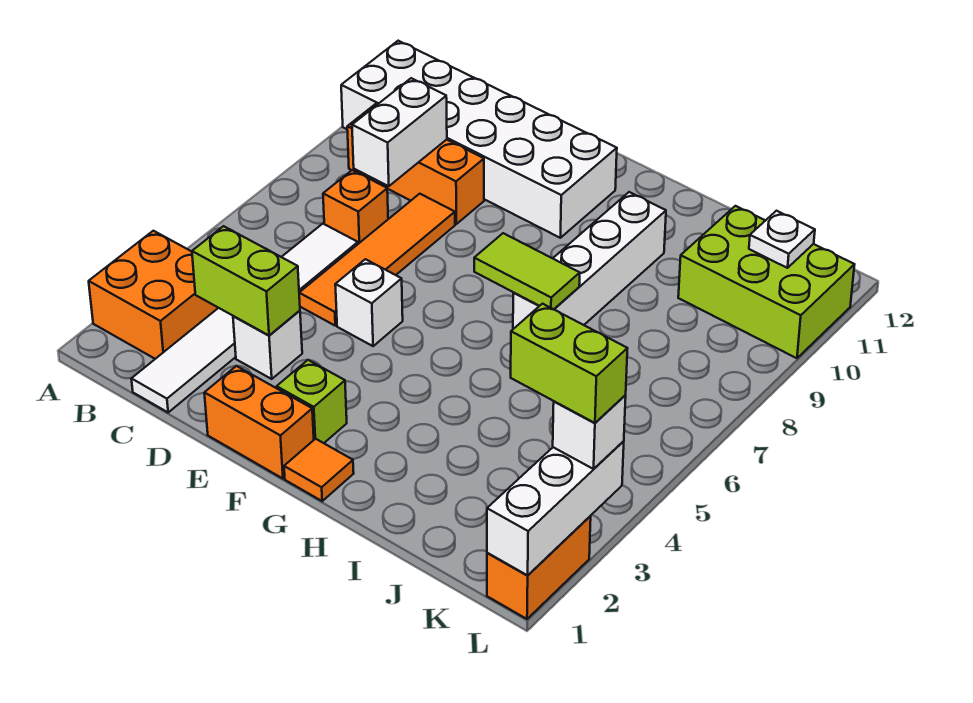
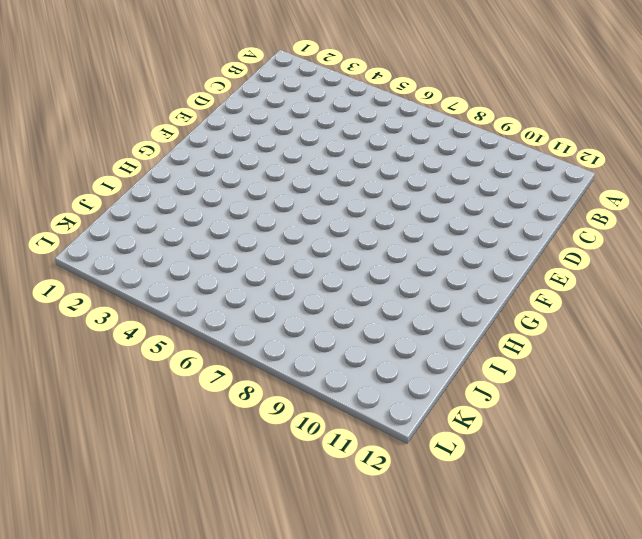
none -> orange 2x2 brick [89,231,218,359]
none -> white 2x6 brick [341,41,617,238]
none -> orange 1x3 brick [347,104,484,224]

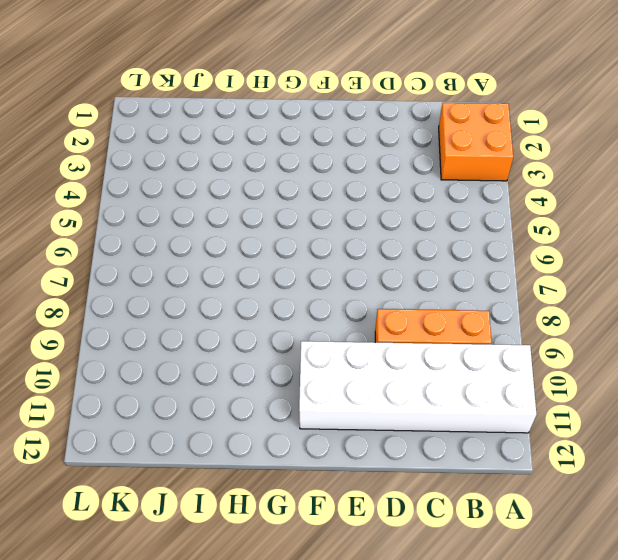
none -> white 1x6 tile [131,224,358,412]
none -> orange 1x1 brick [323,170,388,244]
none -> white 1x1 brick [233,311,302,379]

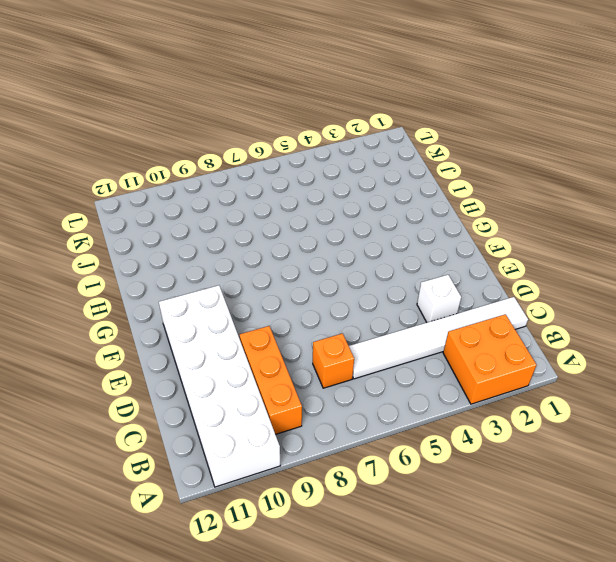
none -> orange 1x4 tile [299,194,455,326]
none -> orange 1x2 brick [204,366,314,479]
none -> white 1x1 brick [335,259,403,346]

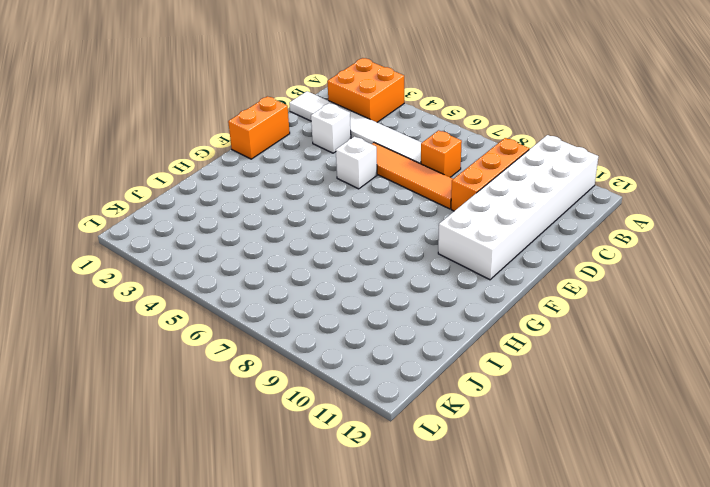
none -> lime 1x1 brick [277,360,347,443]
none -> orange 1x1 tile [284,439,354,501]
none -> white 1x4 brick [513,192,666,329]

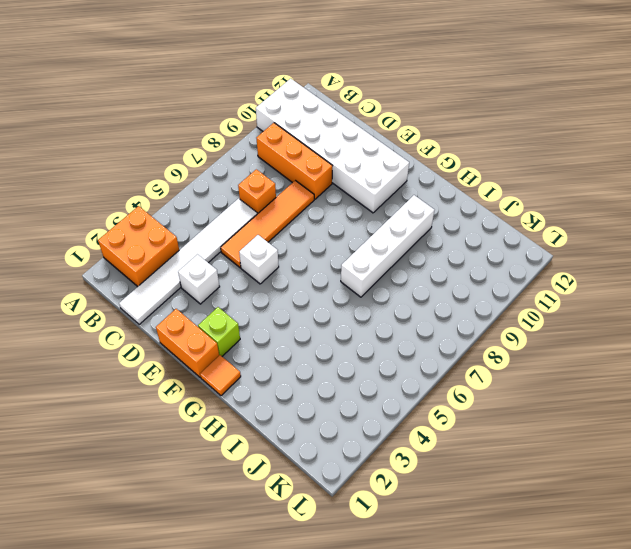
none -> lime 2x3 brick [678,206,855,358]
none -> orange 1x2 brick [487,516,591,619]
none -> lime 1x2 brick [192,226,300,336]

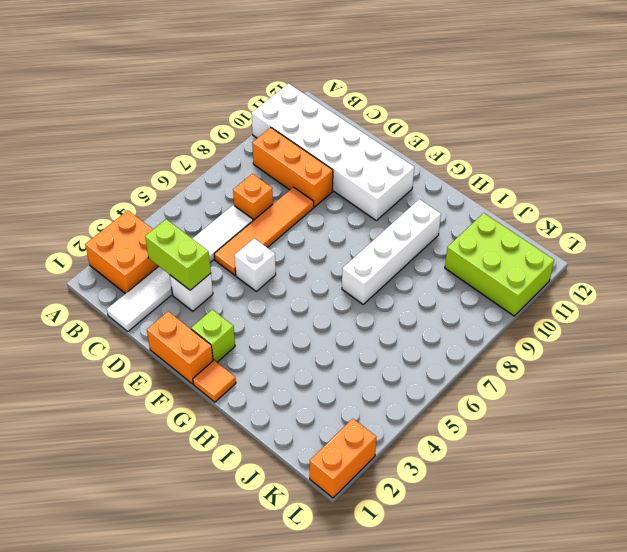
none -> white 1x2 brick [352,78,447,186]
none -> lime 1x2 tile [474,233,580,309]
none -> white 1x1 plate [749,211,815,268]

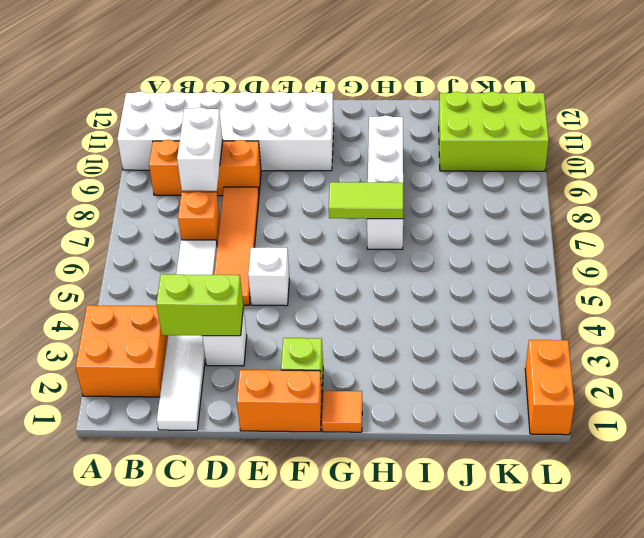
none -> white 1x1 plate [749,211,815,268]
none -> white 1x3 brick [487,441,624,575]
none -> white 1x1 brick [553,395,626,469]

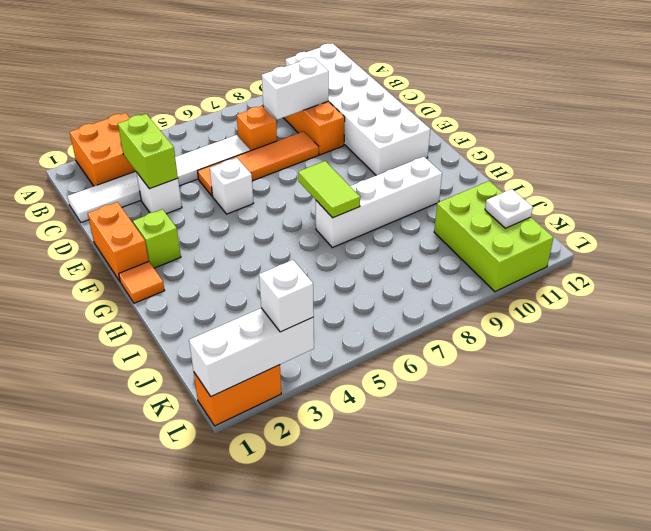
none -> lime 1x2 brick [511,304,627,423]

